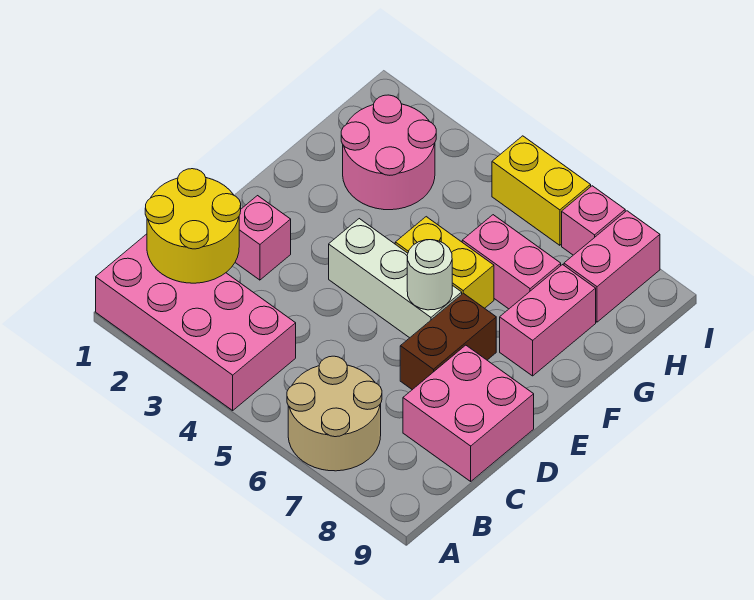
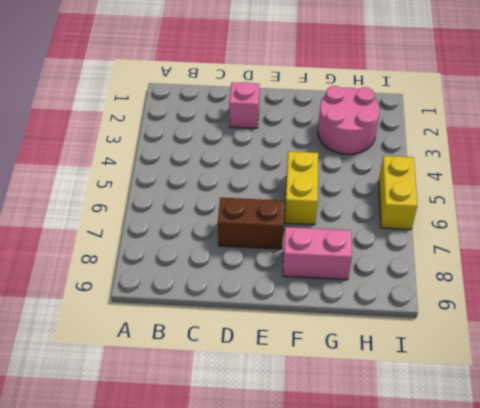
none -> pink 2x4 brick [96,234,296,410]
none -> tan 2x2 round brick [287,356,382,471]
none -> pink 2x2 brick [403,345,534,481]

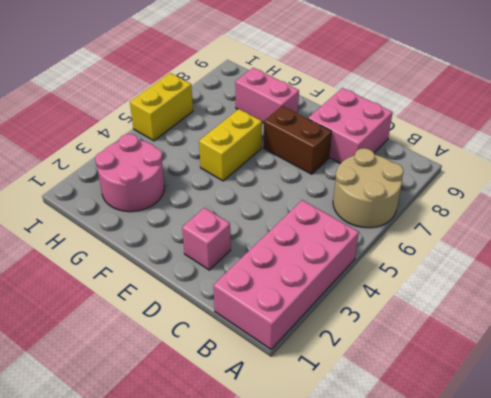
none -> white 1x3 brick [329,219,462,338]
none -> pink 1x2 brick [462,215,561,309]
none -> pink 1x2 brick [564,211,660,322]

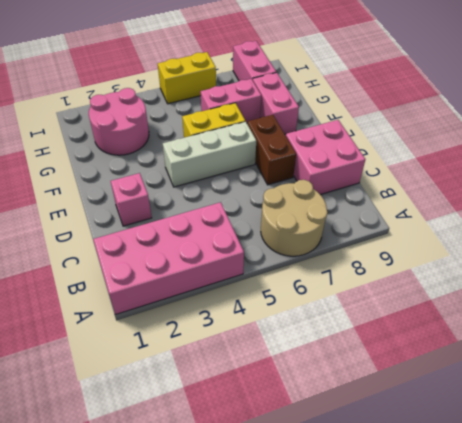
none -> pink 1x1 brick [562,186,625,255]
none -> yellow 2x2 round brick [145,169,241,283]
none -> white 1x1 round brick [407,240,452,310]

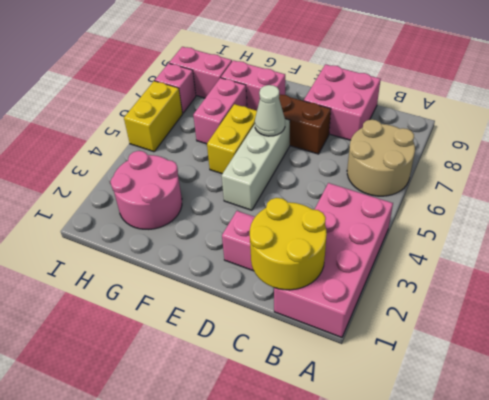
white 1x1 cone [255,85,285,136] -> white 1x1 round brick [407,240,452,310]

